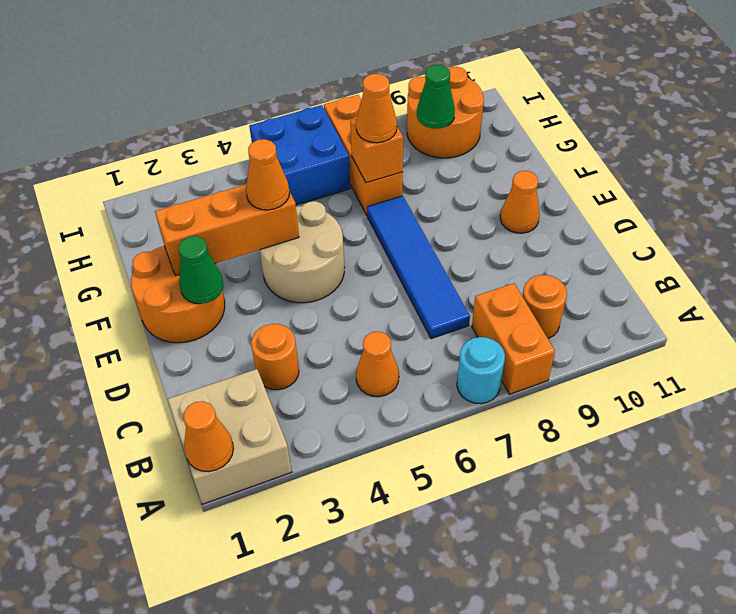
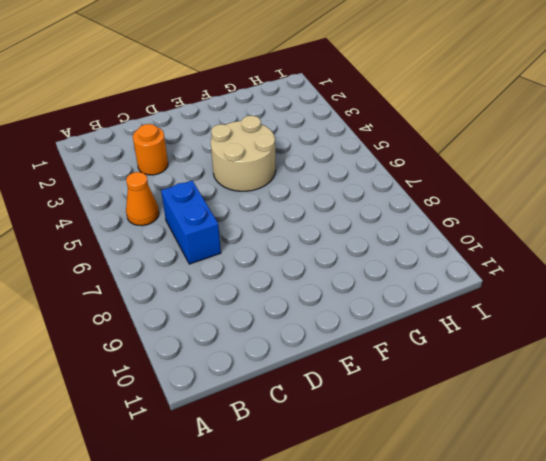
blue 1x2 brick [161,181,221,264] -> blue 1x4 tile [367,196,470,339]
none -> tan 2x2 brick [168,369,292,504]
none -> cyan 1x1 round brick [457,337,505,404]
none -> orange 1x2 brick [472,283,555,394]

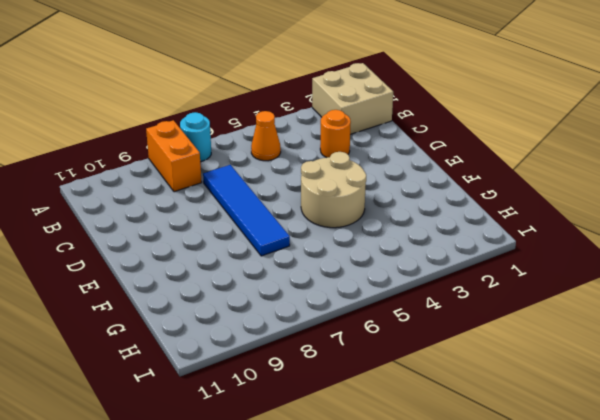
none -> orange 1x1 round brick [522,275,567,338]
none -> orange 2x2 round brick [131,246,225,343]
none -> orange 1x1 cone [500,171,539,233]

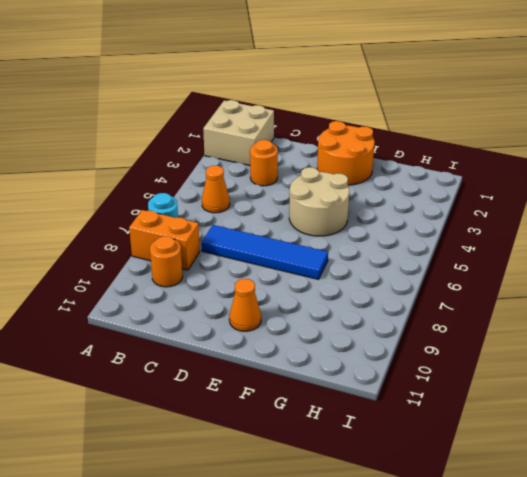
none -> orange 1x3 brick [324,95,403,215]
none -> blue 2x2 brick [249,105,351,205]
none -> orange 2x2 round brick [407,67,484,158]

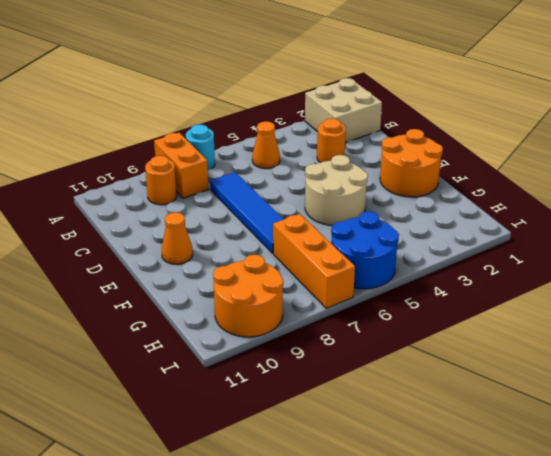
blue 2x2 round brick [331,211,399,289] -> blue 2x2 brick [249,105,351,205]
none -> orange 1x1 cone [184,401,233,472]
none -> green 1x1 cone [179,236,223,304]
none -> orange 1x3 brick [155,184,299,276]

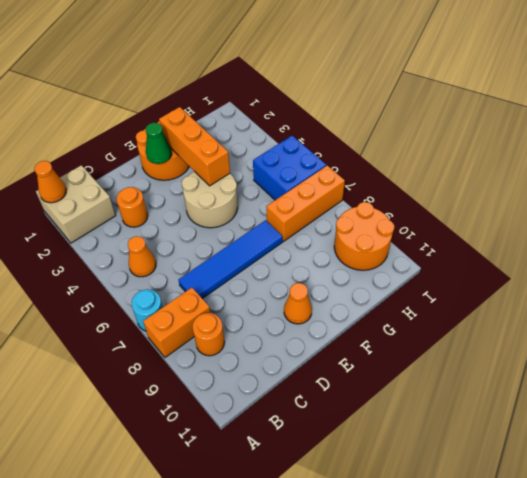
none -> orange 1x1 brick [350,119,403,183]
none -> green 1x1 cone [417,65,455,129]
none -> orange 1x1 cone [246,139,290,210]

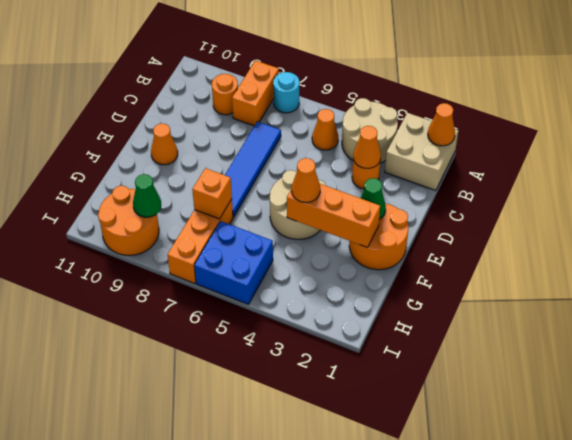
tan 2x2 round brick [342,98,398,163] -> none
orange 1x1 cone [353,126,381,168] -> orange 1x1 cone moved to [356,74,397,143]

